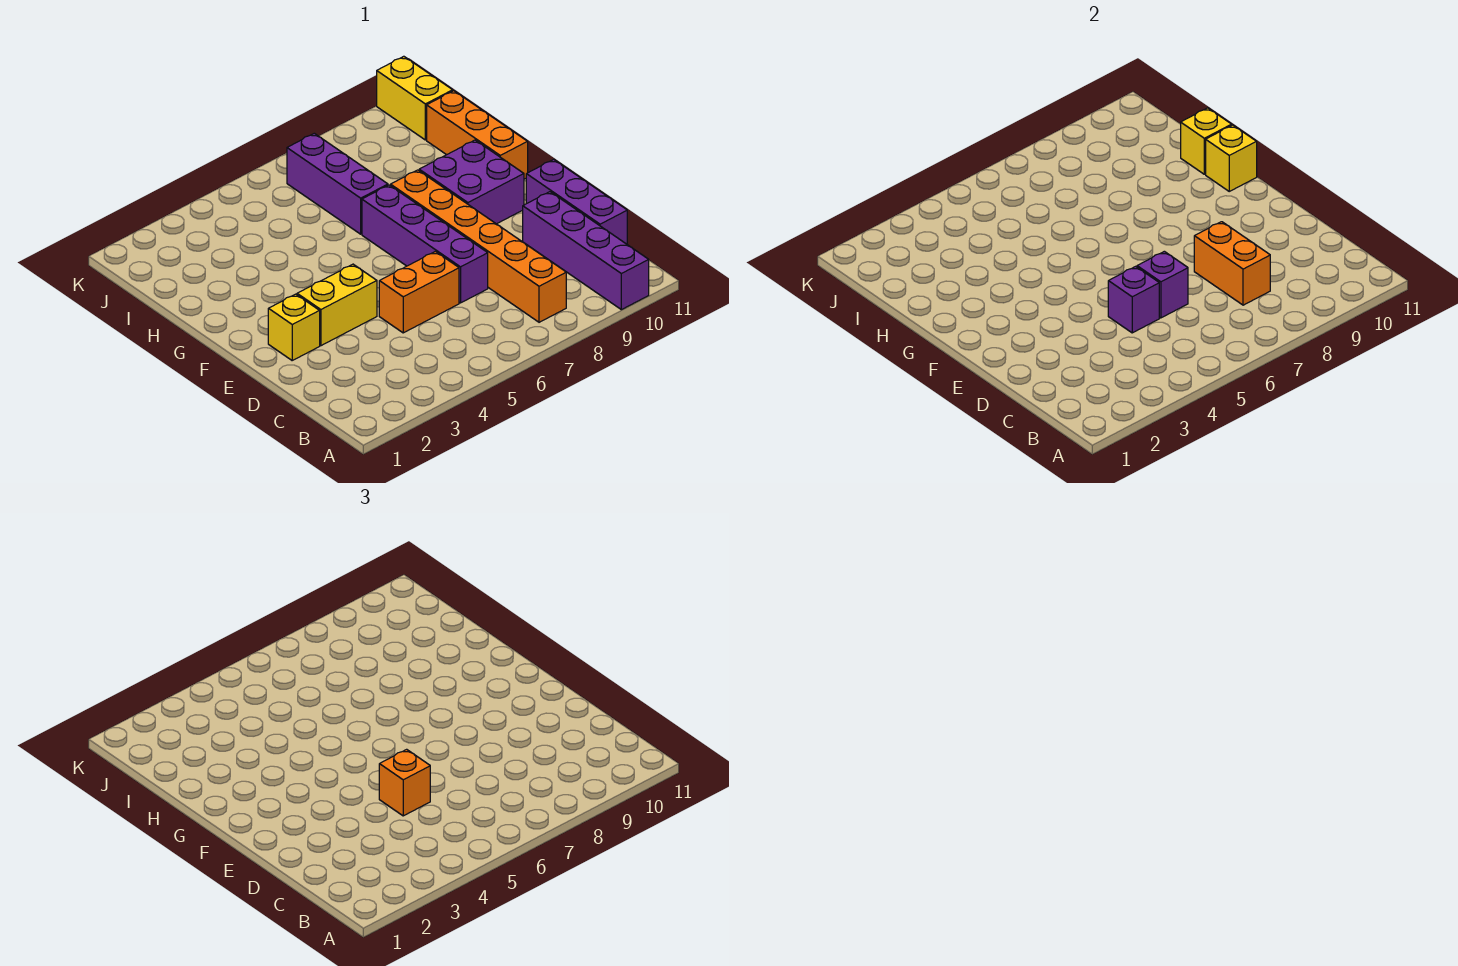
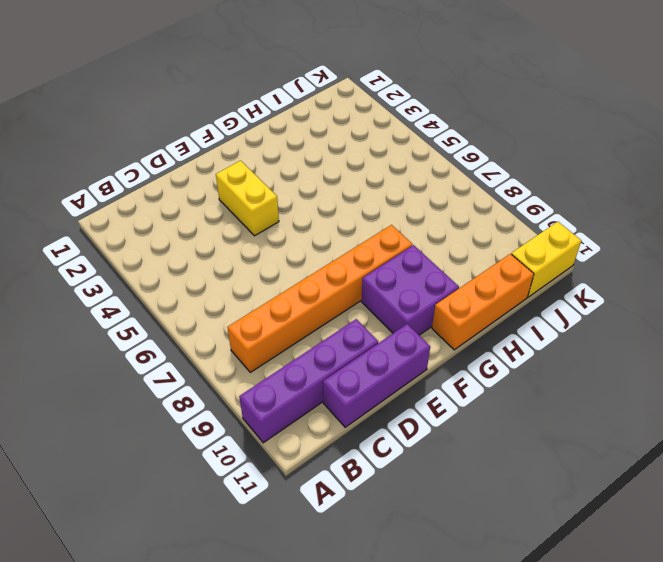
none -> orange 1x2 brick [379,251,459,333]
none -> purple 1x4 brick [362,185,488,303]
none -> yellow 1x1 brick [268,294,320,360]

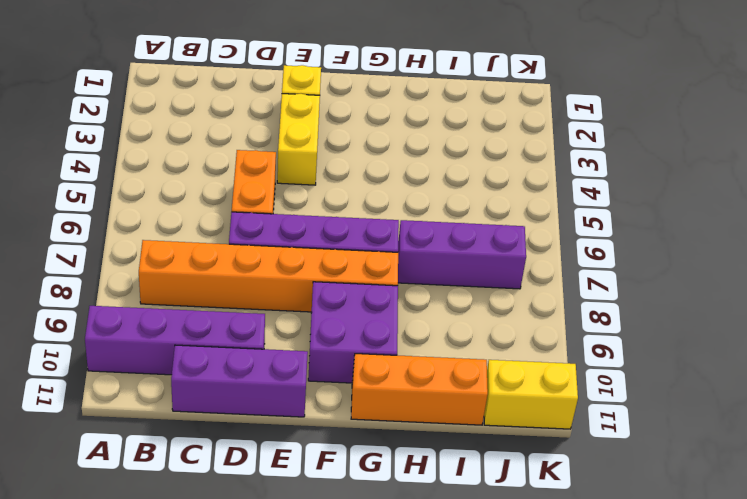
none -> orange 1x2 brick [1194,222,1270,305]
none -> purple 1x1 brick [1108,266,1159,333]
none -> purple 1x1 brick [1137,251,1188,318]

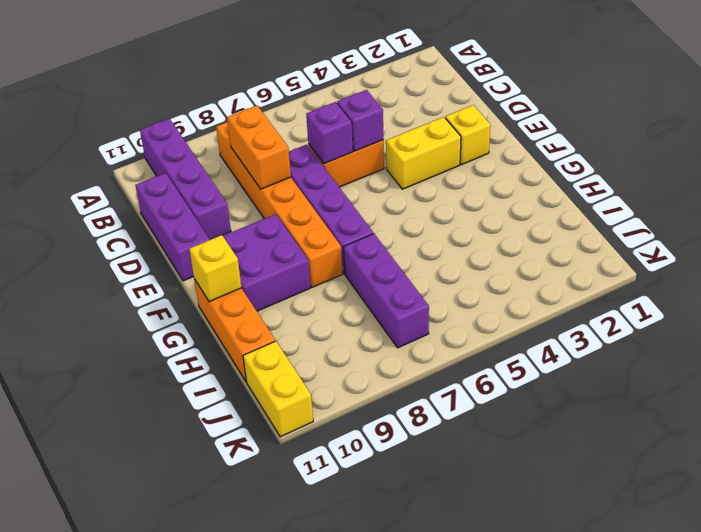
none -> yellow 1x1 brick [1181,108,1232,174]
none -> orange 1x1 brick [379,749,430,816]

